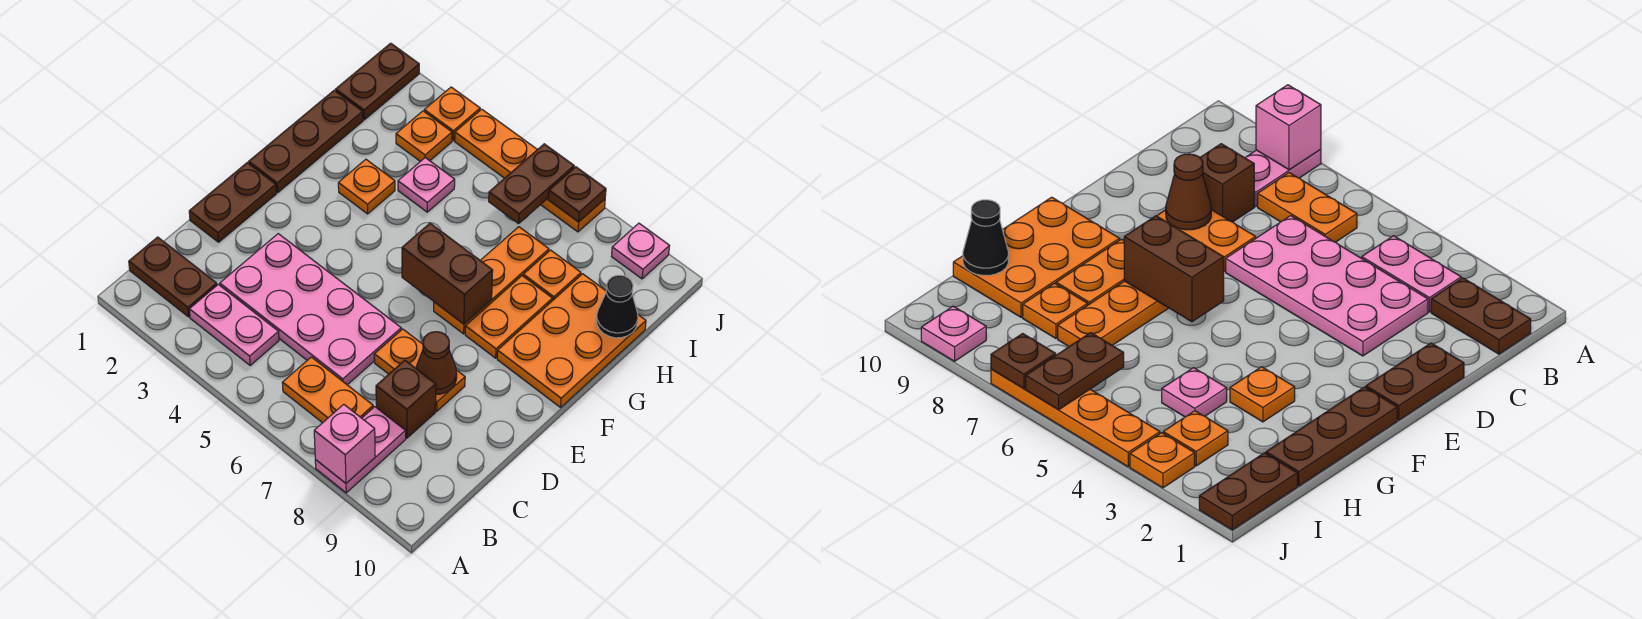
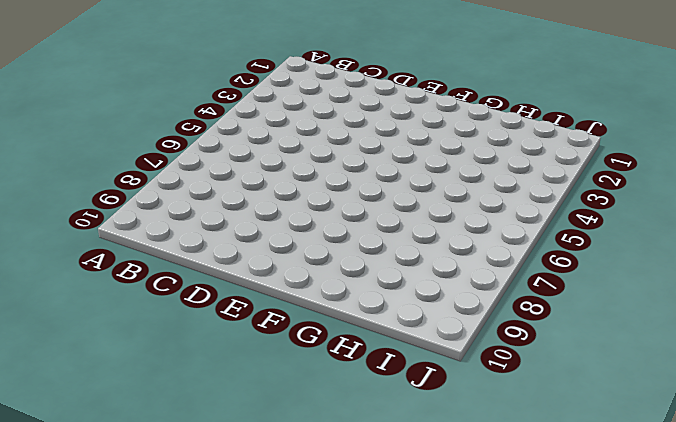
none -> pink 1x2 plate [315,407,406,493]
none -> brown 1x2 plate [129,237,217,317]
none -> pink 1x2 plate [189,284,279,365]

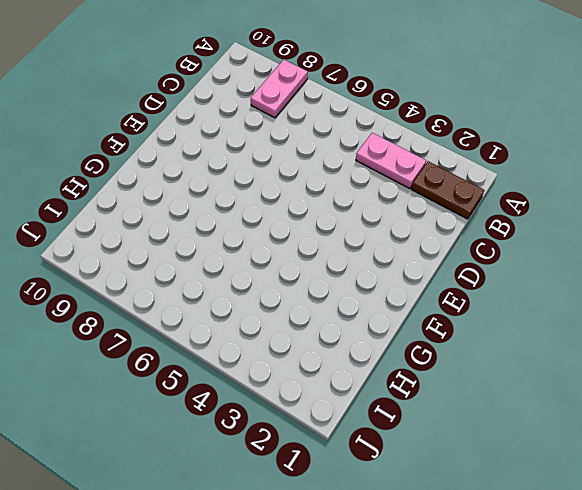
none -> orange 1x2 plate [282,357,373,423]
none -> pink 2x4 plate [220,234,401,385]
none -> brown 1x1 brick [376,360,436,438]

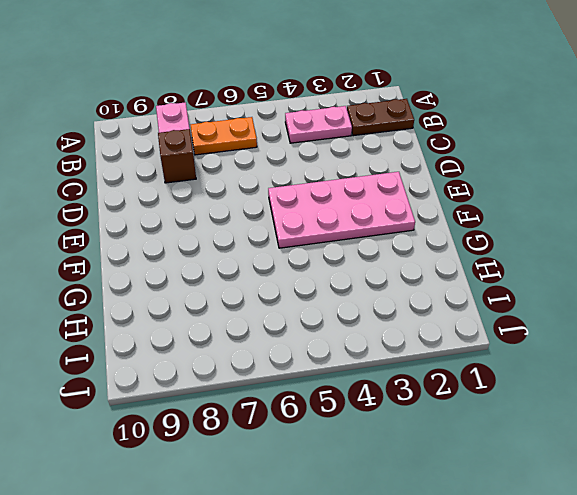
pink 2x4 plate [268,172,415,248] -> pink 2x4 plate moved to [220,234,401,385]
none -> brown 1x2 plate [189,163,276,242]
none -> orange 1x2 plate [374,329,465,411]
none -> brown 1x3 plate [249,90,363,192]

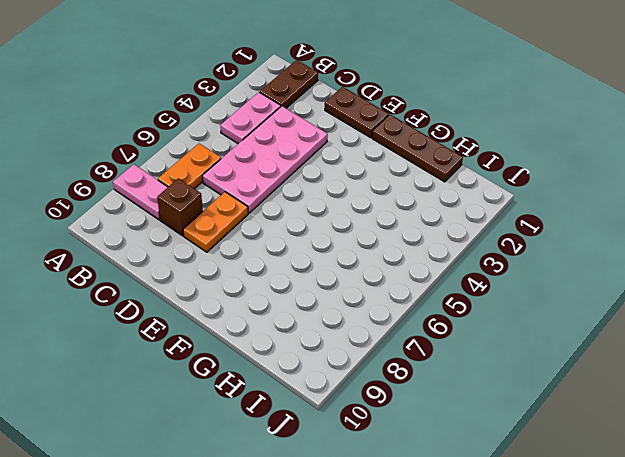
none -> orange 1x3 plate [434,227,549,334]
none -> orange 1x2 plate [465,276,553,358]
none -> orange 2x3 plate [497,274,646,407]

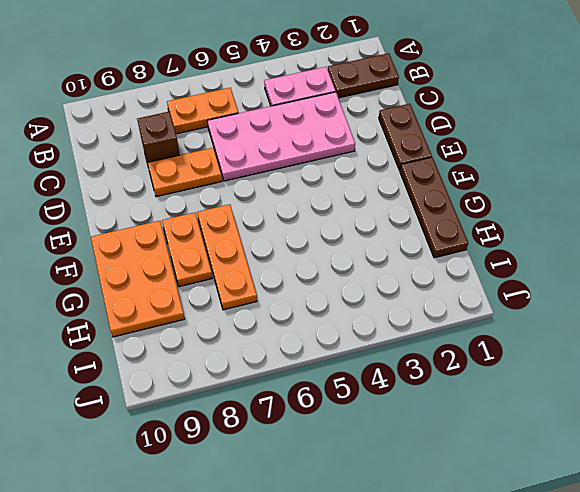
none -> pink 1x2 plate [315,407,406,493]
none -> orange 1x1 plate [338,159,395,214]
none -> pink 1x1 plate [398,158,455,212]

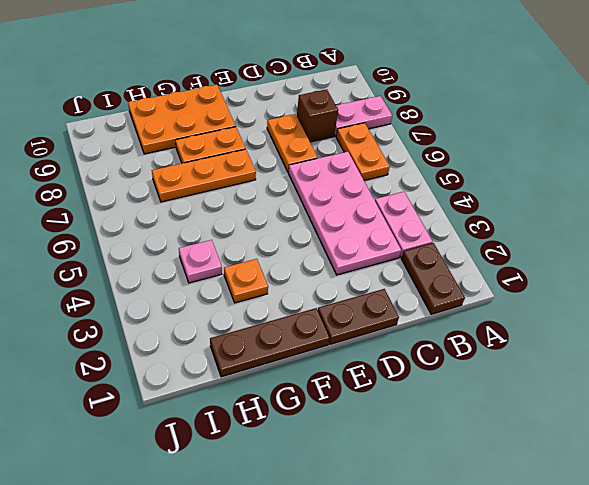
none -> orange 1x1 plate [523,250,581,301]
none -> brown 1x2 plate [335,43,419,120]
none -> orange 1x1 plate [396,111,452,161]

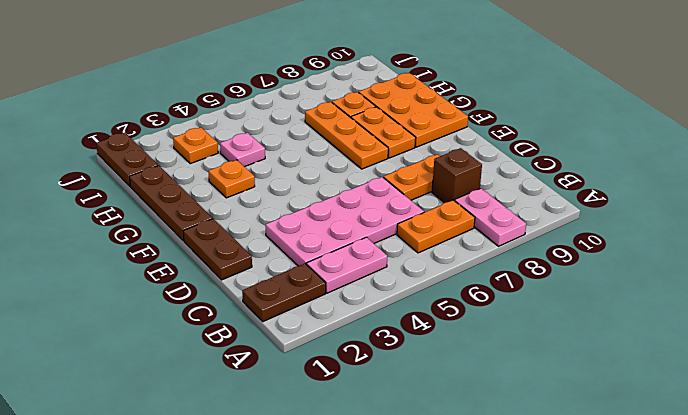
none -> orange 1x1 plate [424,87,480,140]
none -> orange 1x4 plate [455,109,605,232]
none -> pink 1x1 plate [612,223,669,279]

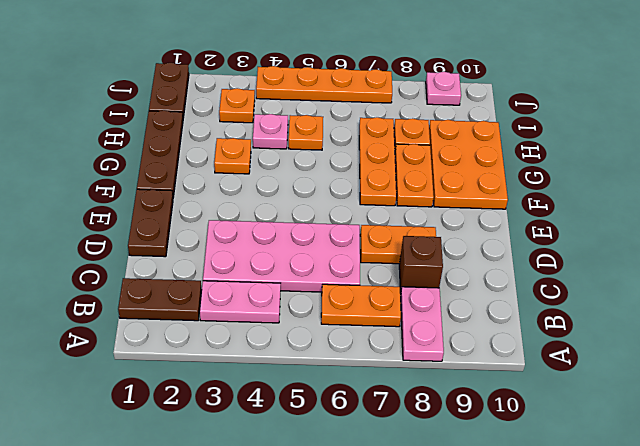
orange 1x1 plate [289,115,323,150] -> orange 1x1 plate moved to [424,87,480,140]
none -> pink 1x1 brick [314,404,375,483]
none -> brown 1x1 cone [416,332,457,394]
none -> brown 1x2 brick [402,223,493,324]

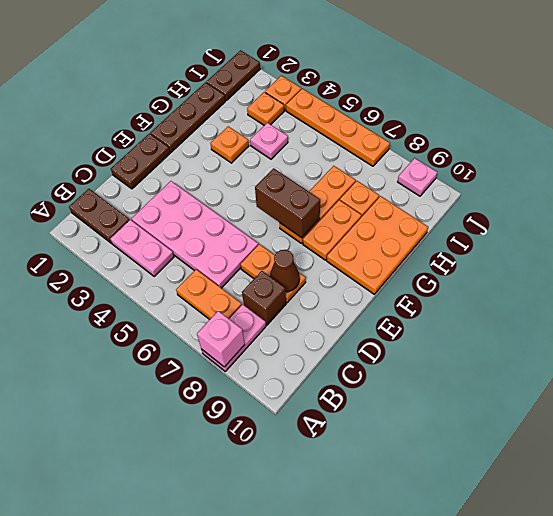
none -> black 1x1 cone [596,275,638,338]
none -> brown 1x2 plate [489,144,574,224]
none -> brown 1x1 plate [548,167,606,222]

